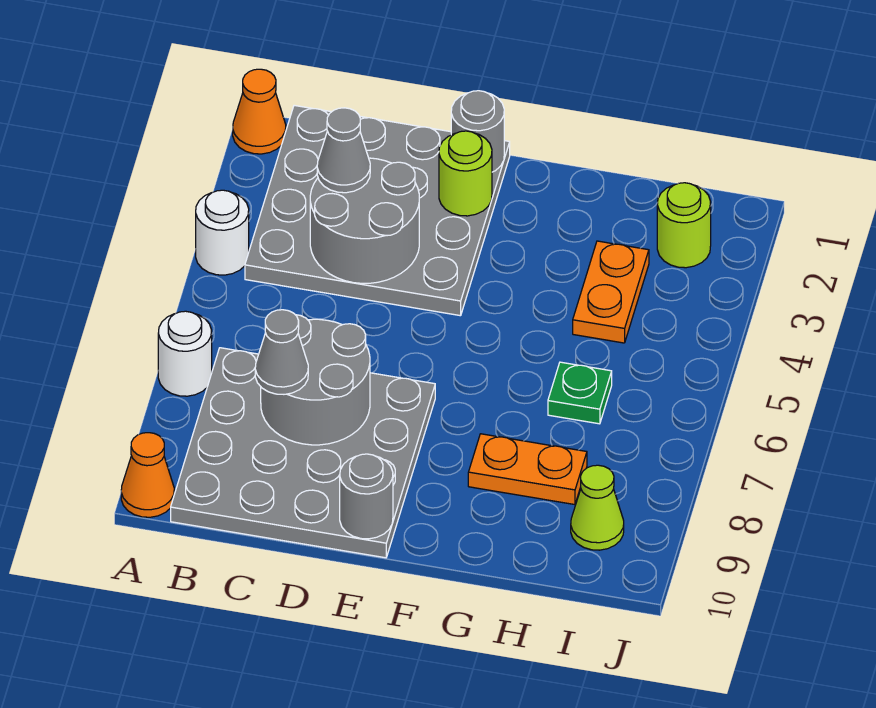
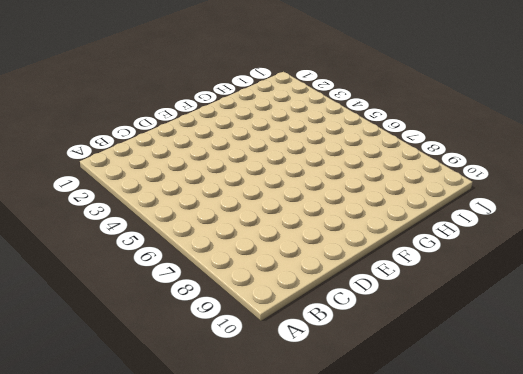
none -> orange 1x1 cone [233,69,286,154]
none -> white 1x1 round brick [196,190,249,275]
none -> white 1x1 round brick [158,311,212,396]

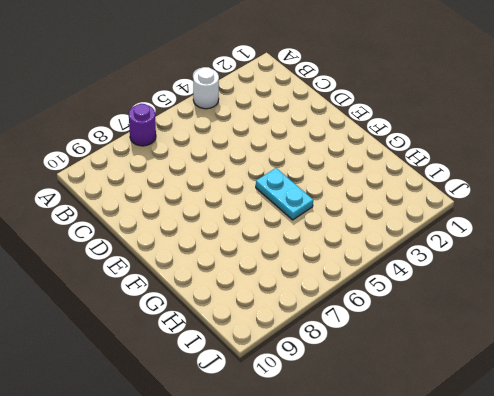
purple 1x1 round brick [129,104,156,146] -> white 1x1 round brick [158,311,212,396]
cyan 1x2 plate [256,168,313,220] -> none
none -> orange 1x1 cone [233,69,286,154]
none -> orange 1x1 cone [121,433,174,517]
none -> grey 4x4 plate [245,105,510,316]

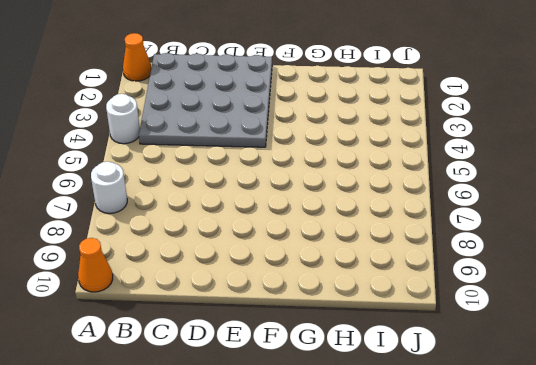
none -> grey 4x4 plate [171,348,435,558]
none -> orange 1x2 plate [468,434,587,505]
none -> orange 1x2 plate [573,241,649,343]

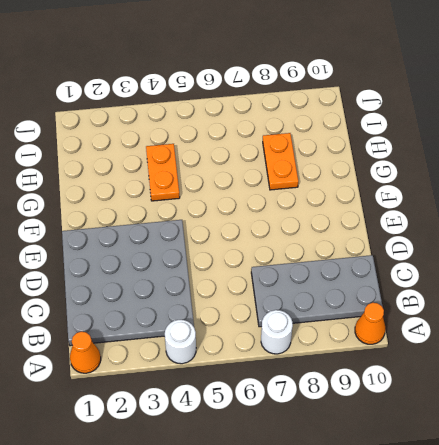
grey 2x4 plate [251,255,383,327] -> grey 4x4 plate [171,348,435,558]
orange 1x2 plate [146,144,180,201] -> orange 1x2 plate turned to [573,241,649,343]
none -> green 1x1 plate [548,362,612,424]
none -> lime 1x1 round brick [657,183,711,268]
none -> lime 1x1 cone [571,465,624,550]

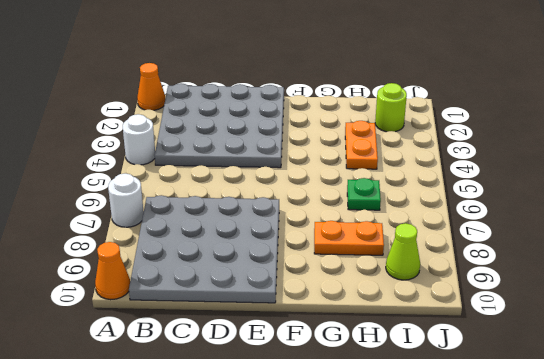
none -> grey 2x2 round brick [310,158,419,283]
none -> grey 2x2 round brick [261,315,370,445]
none -> grey 1x1 round brick [451,91,504,172]

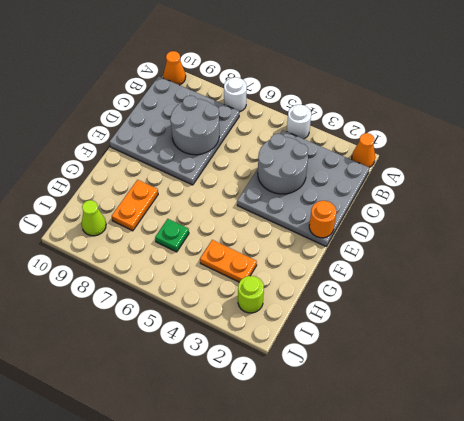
orange 1x1 round brick [309,201,336,238] -> grey 1x1 round brick [451,91,504,172]
none -> lime 1x1 round brick [439,131,492,216]
none -> grey 1x1 round brick [340,454,393,539]
none -> grey 1x1 cone [317,108,370,193]

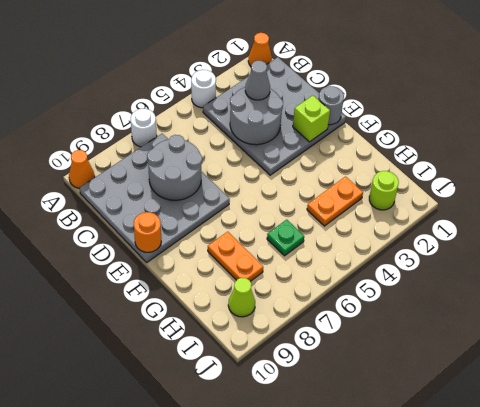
lime 1x1 brick [293,96,330,142] -> lime 1x1 round brick [439,131,492,216]
orange 1x1 round brick [134,212,161,252] -> grey 1x1 round brick [340,454,393,539]
none -> grey 1x1 cone [255,310,308,394]

